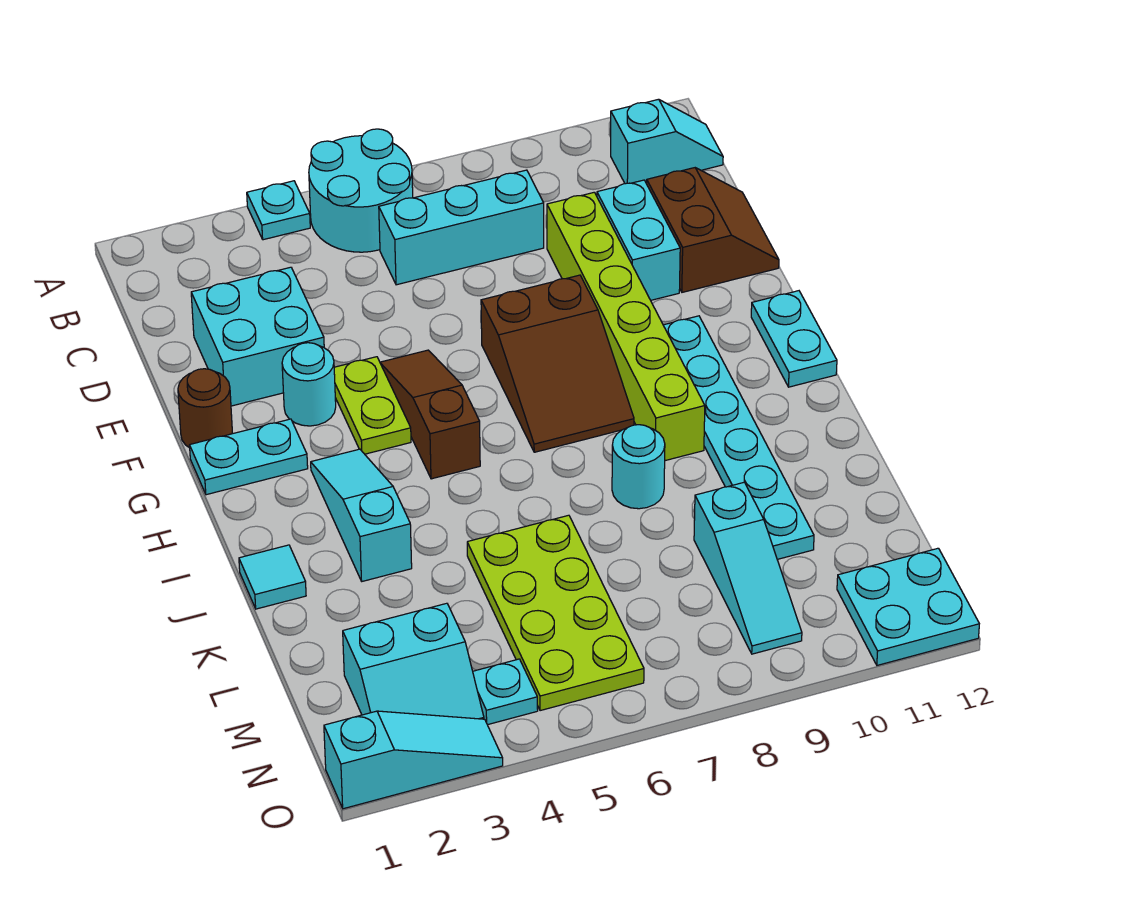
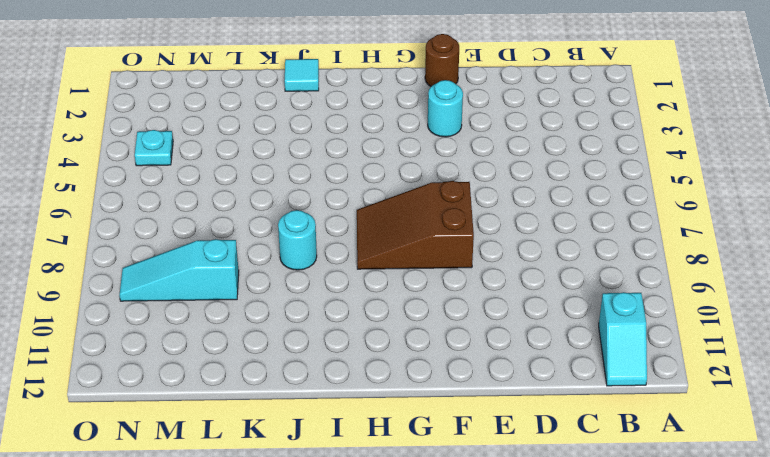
none -> cyan 1x1 plate [247,181,310,240]
none -> cyan 2x2 round brick [309,129,413,252]
none -> cyan 1x3 brick [379,170,544,285]

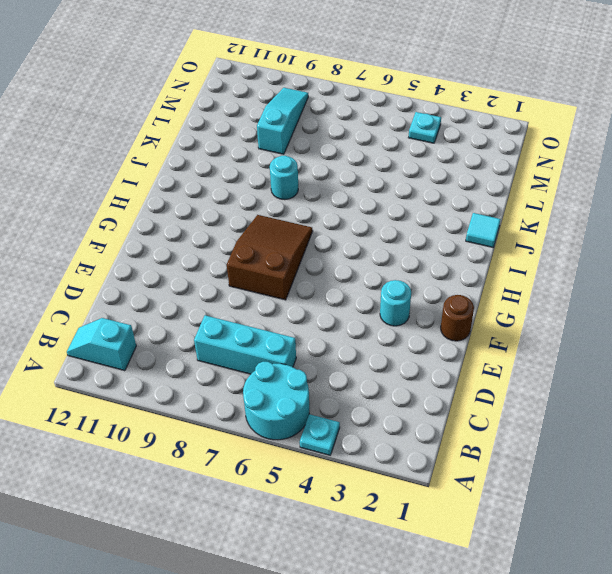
none -> cyan 2x2 brick [191,267,324,406]
none -> lime 1x6 brick [547,192,705,461]
none -> cyan 1x2 brick [597,180,680,300]

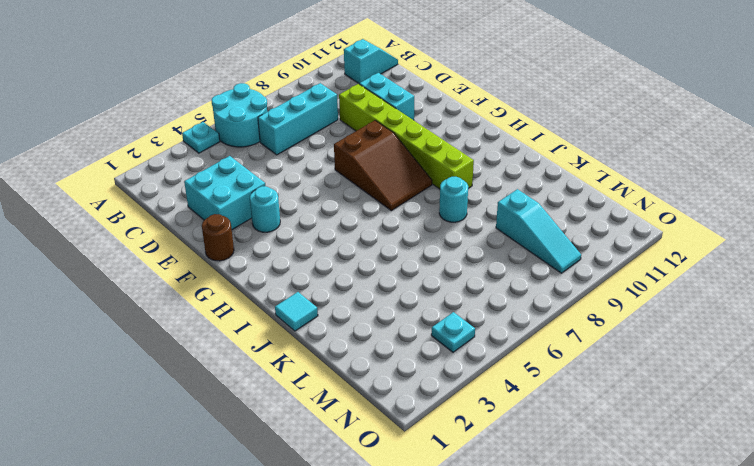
none -> brown 2x2 slope [647,168,779,292]
none -> lime 1x2 plate [334,357,411,454]
none -> brown 1x3 slope [380,350,480,479]

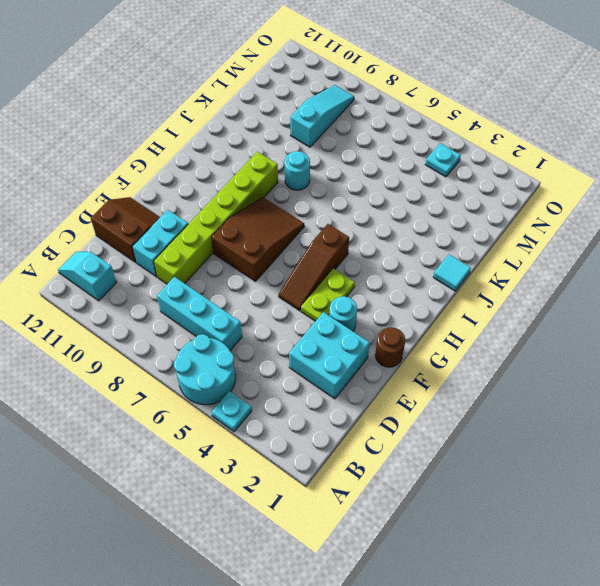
brown 2x2 slope [91,197,160,262] -> brown 2x2 slope turned to [647,168,779,292]
none -> cyan 1x2 plate [190,419,308,495]
none -> cyan 1x6 plate [663,316,814,559]
none -> cyan 1x2 plate [751,291,837,387]

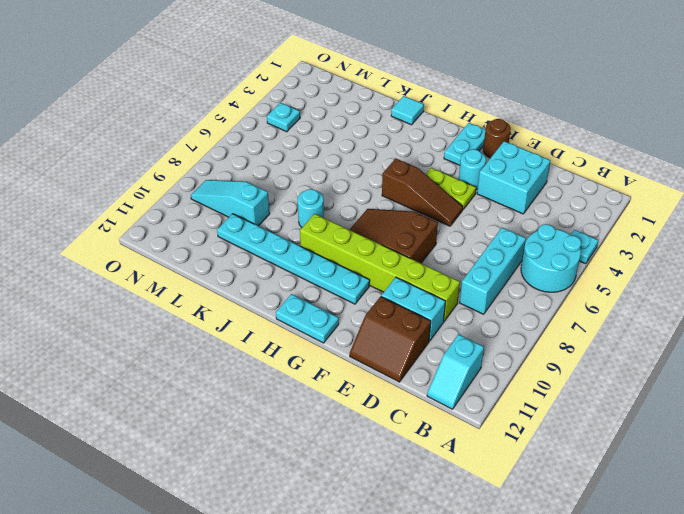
none -> cyan 1x3 slope [311,449,412,581]
none -> lime 2x4 plate [467,515,644,711]
none -> cyan 2x2 slope [343,603,484,719]

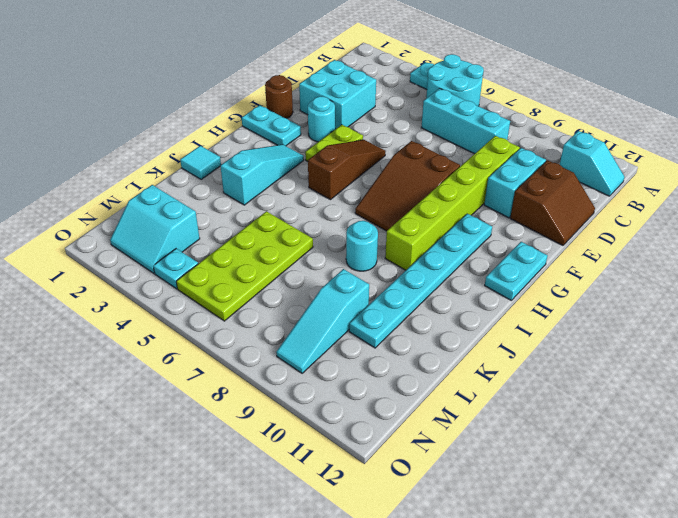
none -> cyan 2x2 plate [837,548,979,665]
none -> cyan 1x3 slope [324,711,503,809]

